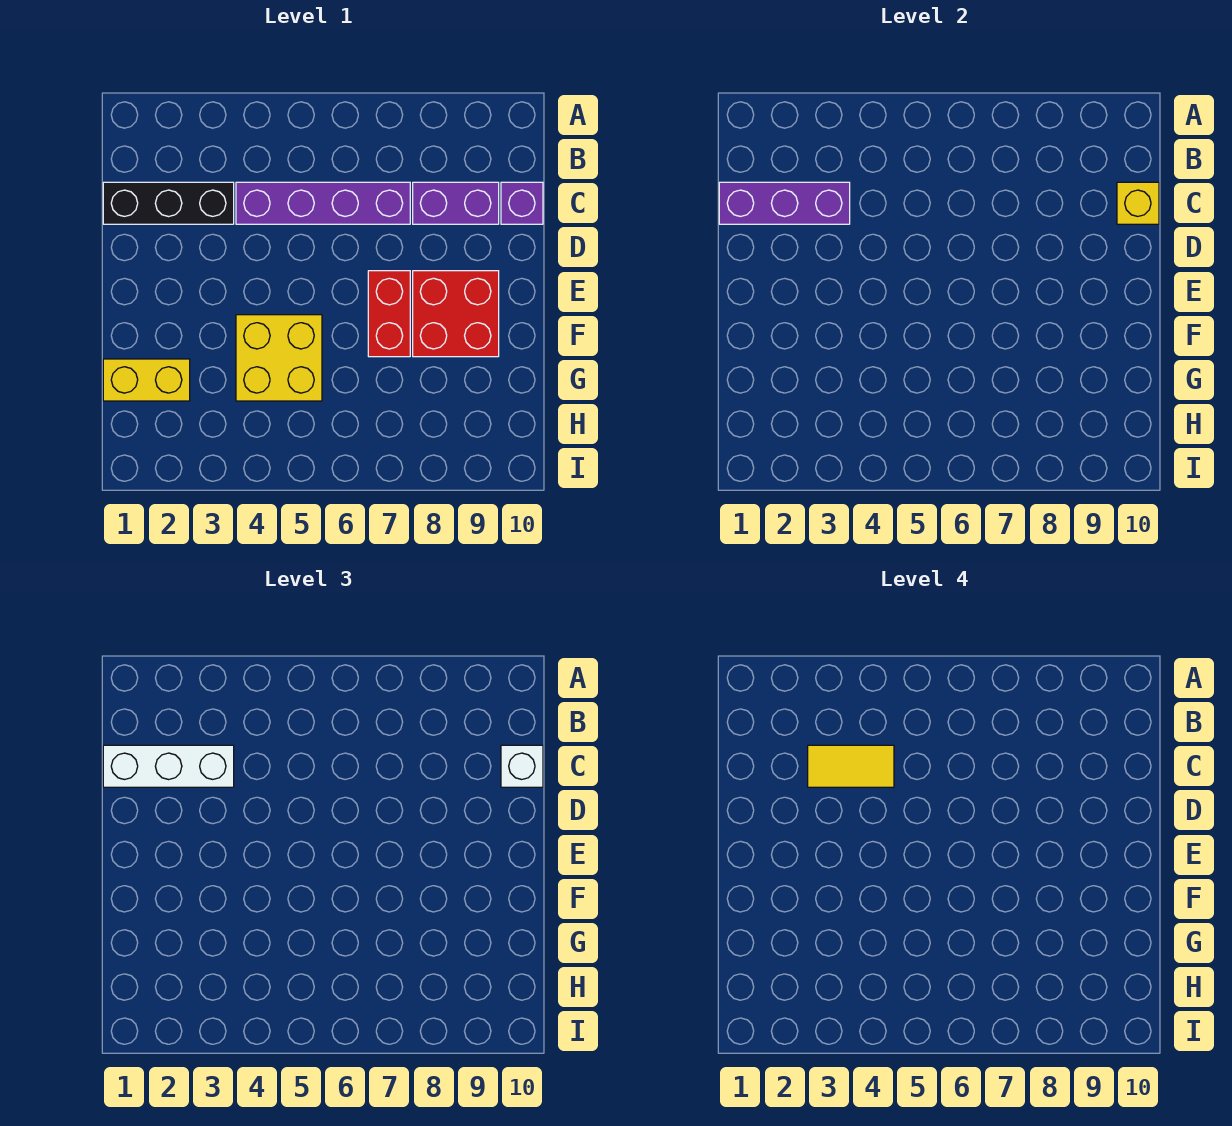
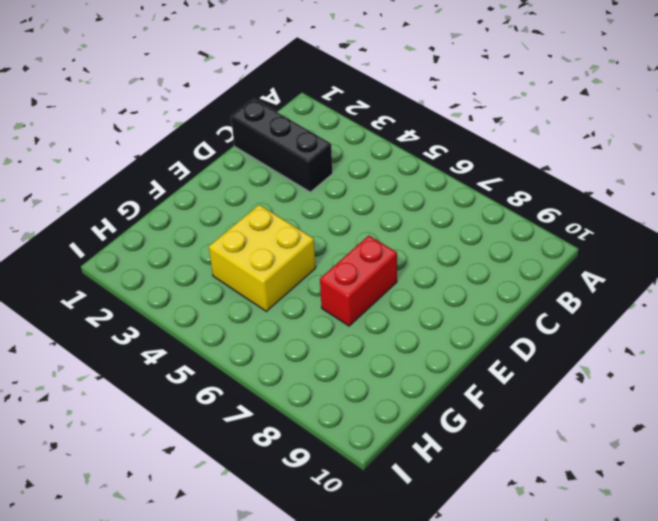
none -> purple 1x4 brick [236,182,410,224]
none -> purple 1x2 brick [413,182,499,224]
none -> purple 1x1 brick [501,182,543,224]

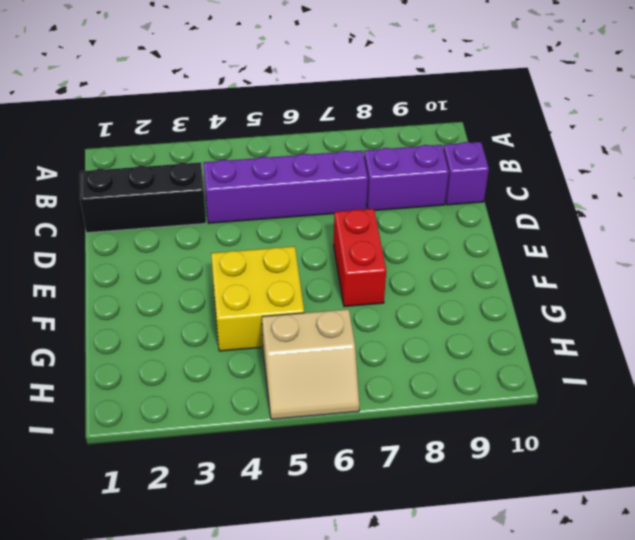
tan 2x2 slope [262,309,359,419] -> none
none -> red 2x2 brick [413,271,499,357]
none -> yellow 1x2 brick [103,359,190,401]
none -> purple 1x3 brick [719,182,850,224]

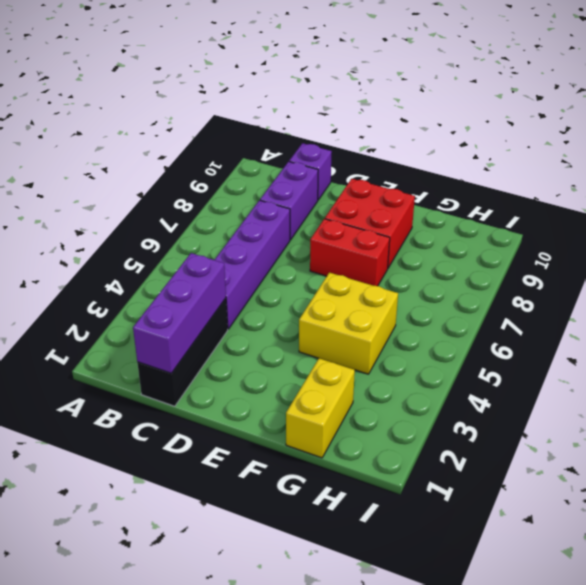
none -> yellow 1x1 brick [1117,182,1159,224]
none -> white 1x3 brick [103,745,234,787]
none -> white 1x1 brick [501,745,543,787]

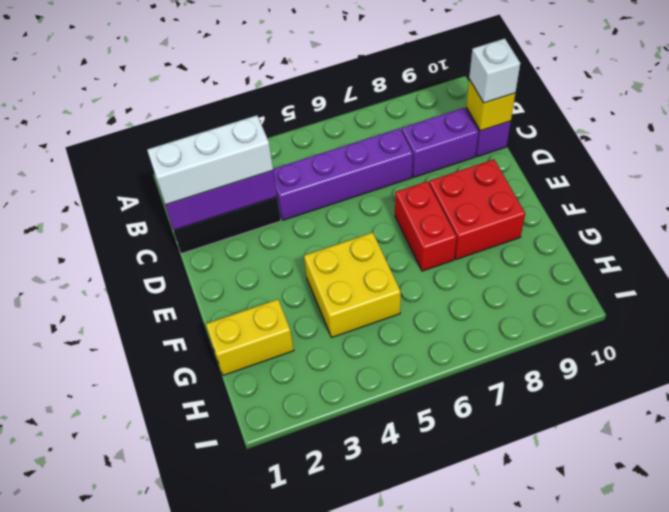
none -> yellow 1x2 tile [808,745,894,787]

